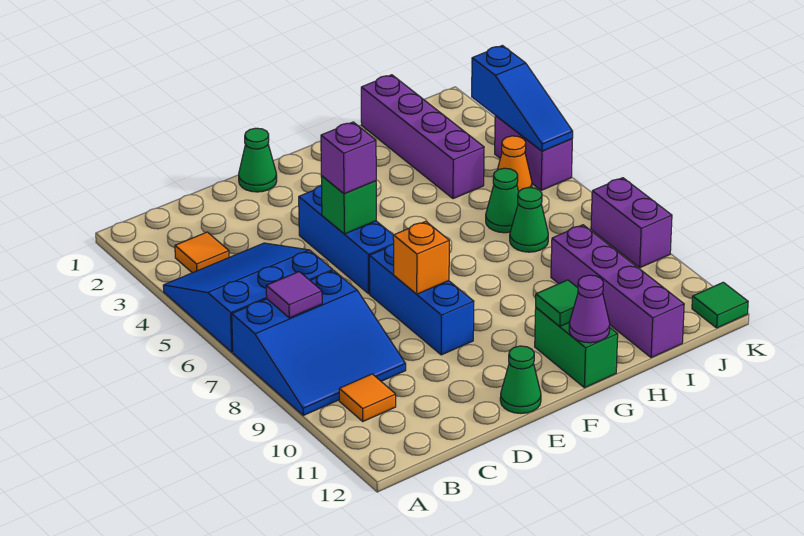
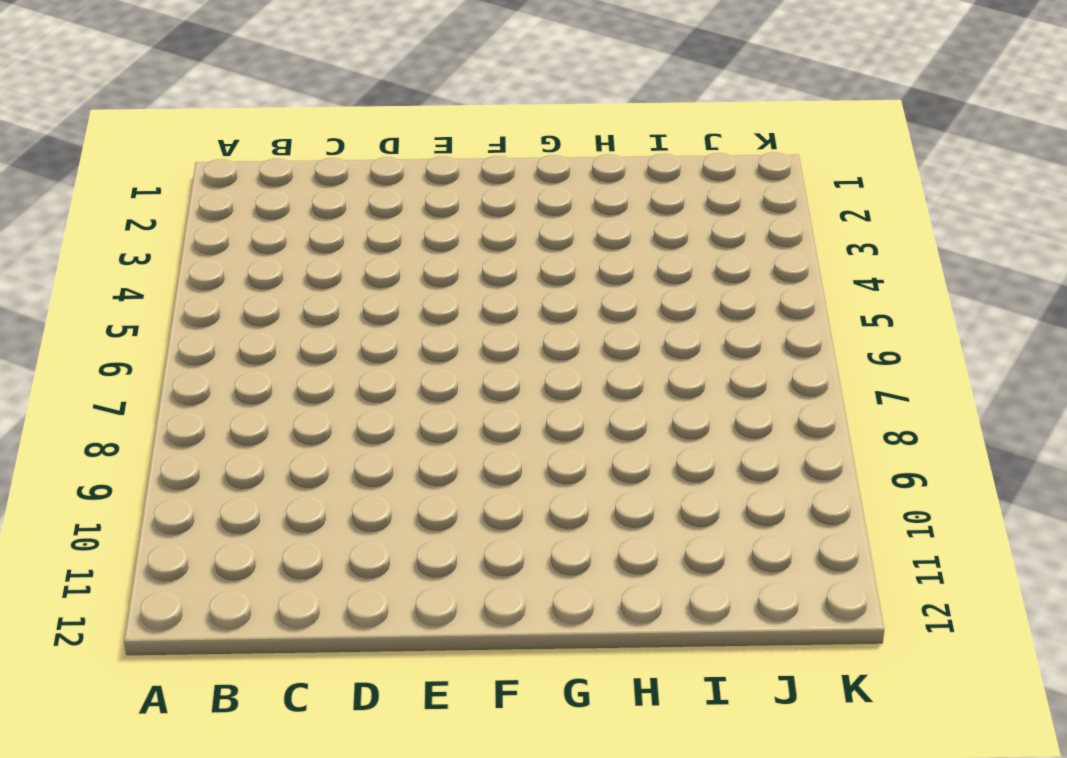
none -> blue 3x3 slope [163,243,333,352]
none -> blue 3x3 slope [232,271,406,415]
none -> orange 1x1 tile [175,232,229,273]

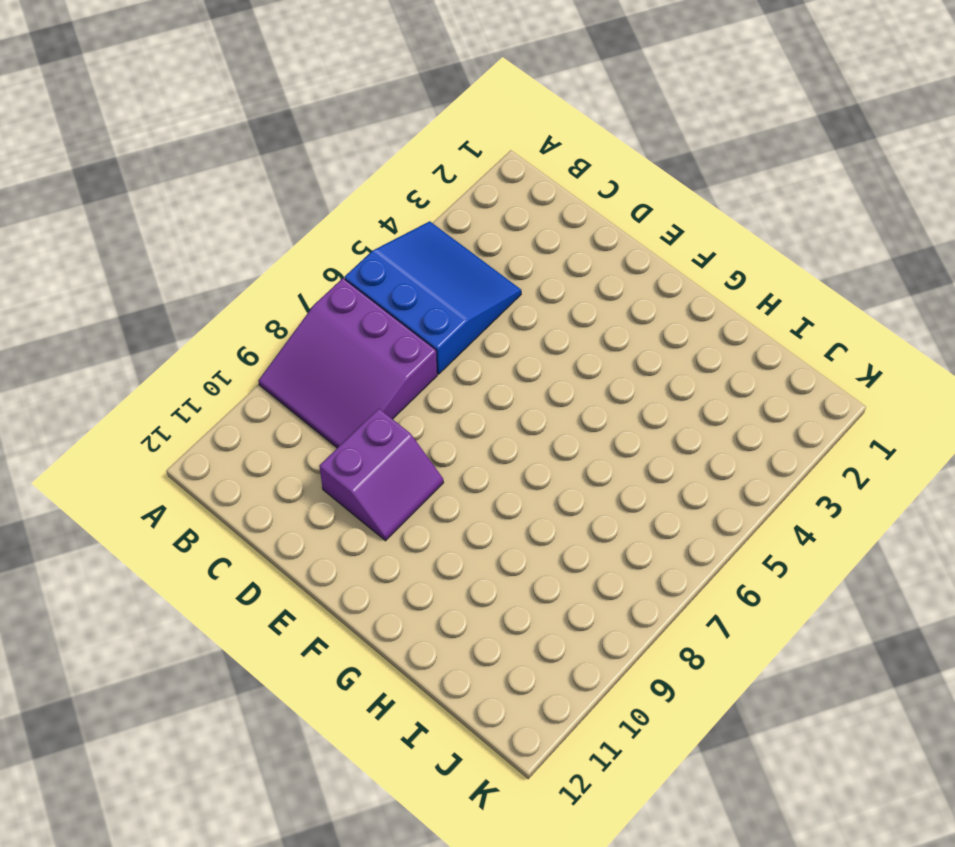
purple 3x3 slope [259,278,437,448] -> blue 3x3 slope [232,271,406,415]
purple 2x2 slope [319,409,444,541] -> blue 1x3 brick [369,244,474,355]
none -> orange 1x1 tile [175,232,229,273]
none -> orange 1x1 tile [339,374,396,421]
none -> green 1x1 cone [239,128,277,192]

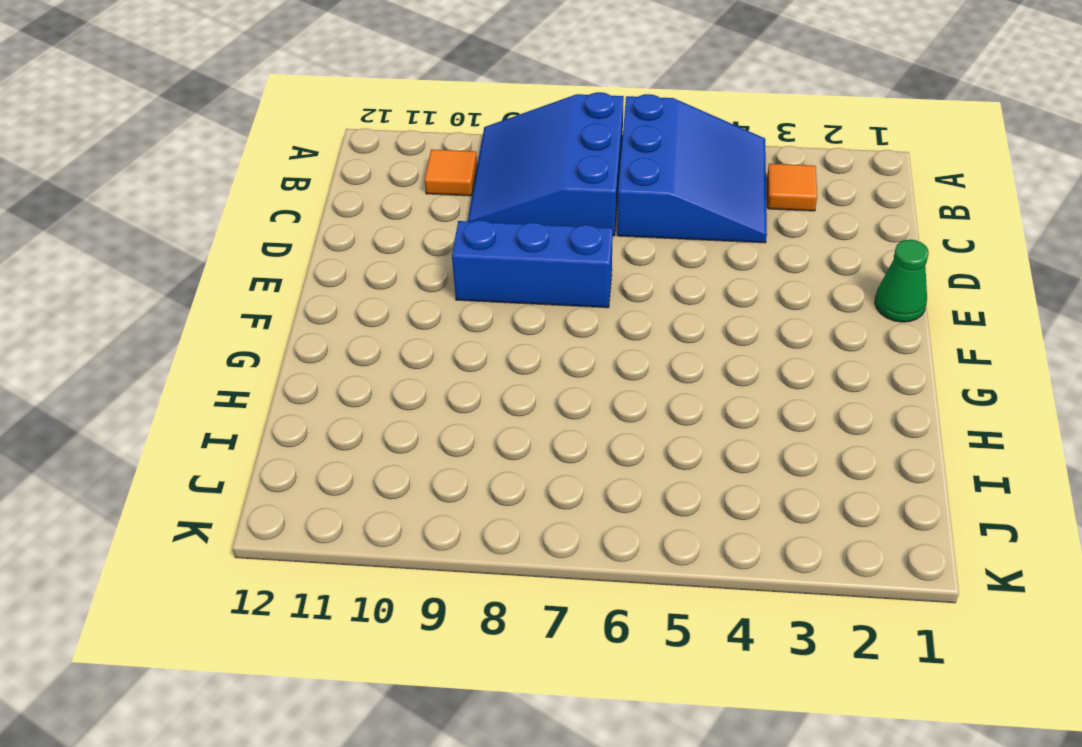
none -> blue 1x3 brick [299,186,394,294]
none -> green 1x1 cone [500,346,541,413]
none -> green 1x2 brick [535,308,618,388]

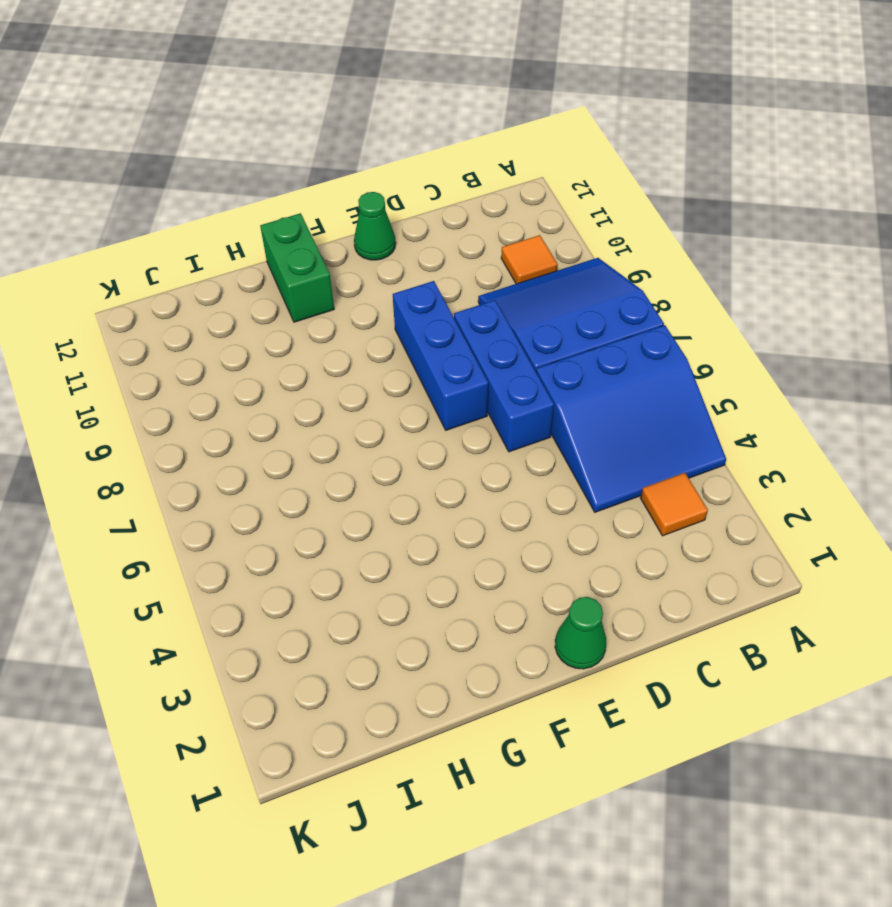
blue 1x3 brick [454,300,554,452] -> blue 1x3 brick moved to [299,186,394,294]
none -> purple 1x4 brick [361,75,484,199]
none -> green 1x1 cone [486,168,519,233]
none -> green 1x1 cone [510,188,548,252]

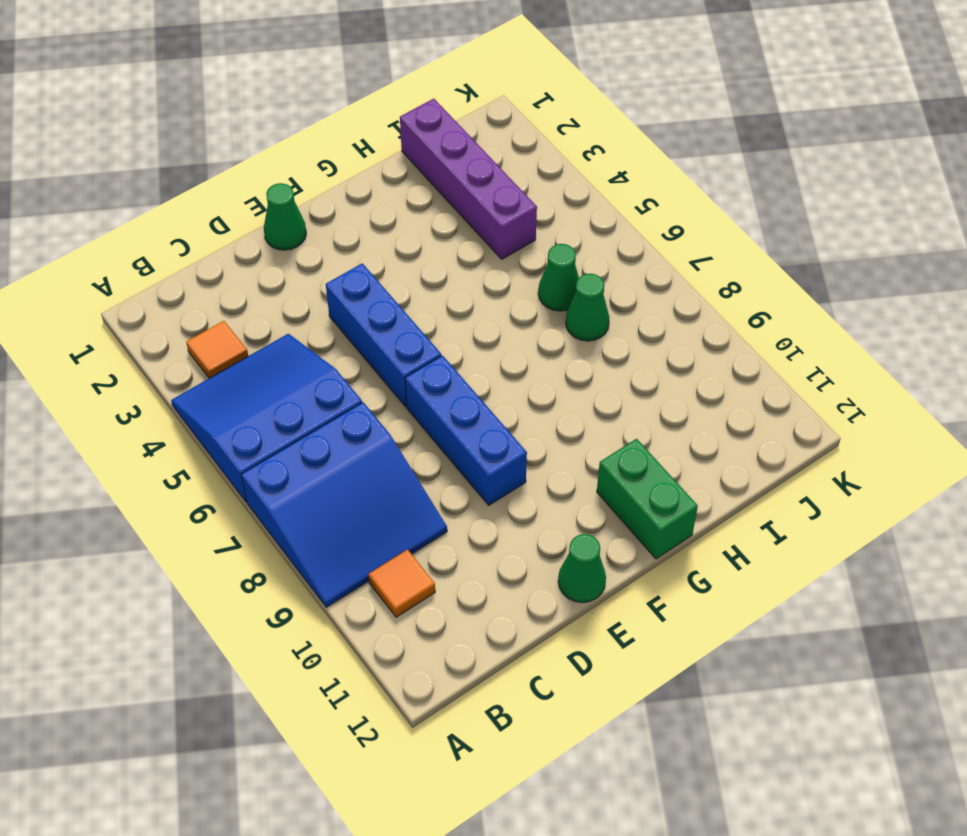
none -> purple 1x4 brick [551,225,684,358]
none -> orange 1x1 cone [497,136,532,191]
none -> purple 1x2 brick [495,116,572,190]

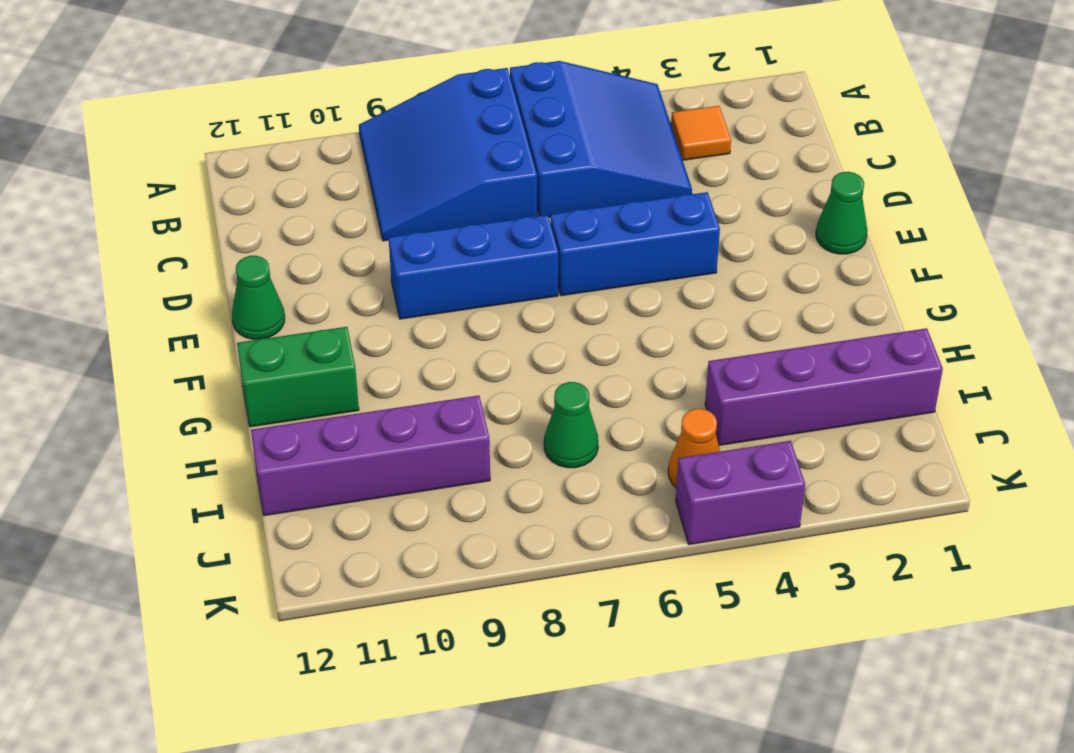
none -> orange 1x1 tile [339,374,396,421]
none -> green 1x1 cone [486,168,519,233]
none -> purple 1x2 brick [591,178,672,268]

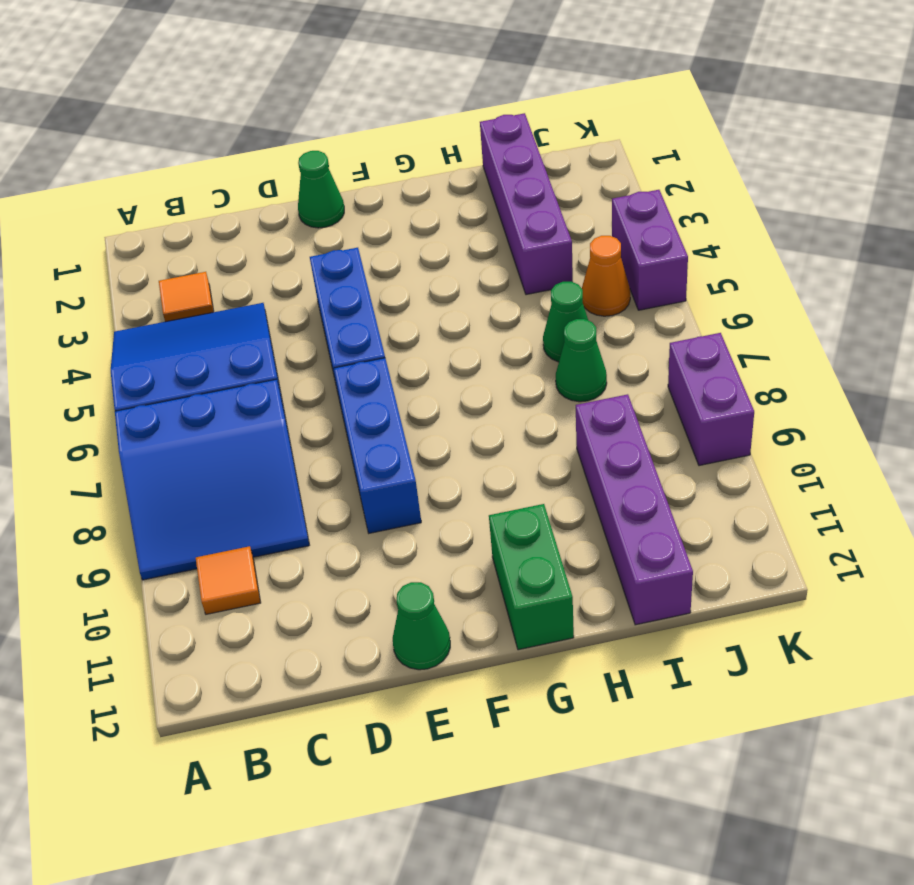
none -> green 1x1 tile [692,282,748,328]
none -> purple 1x1 tile [266,272,322,318]
none -> green 1x1 brick [321,176,376,234]

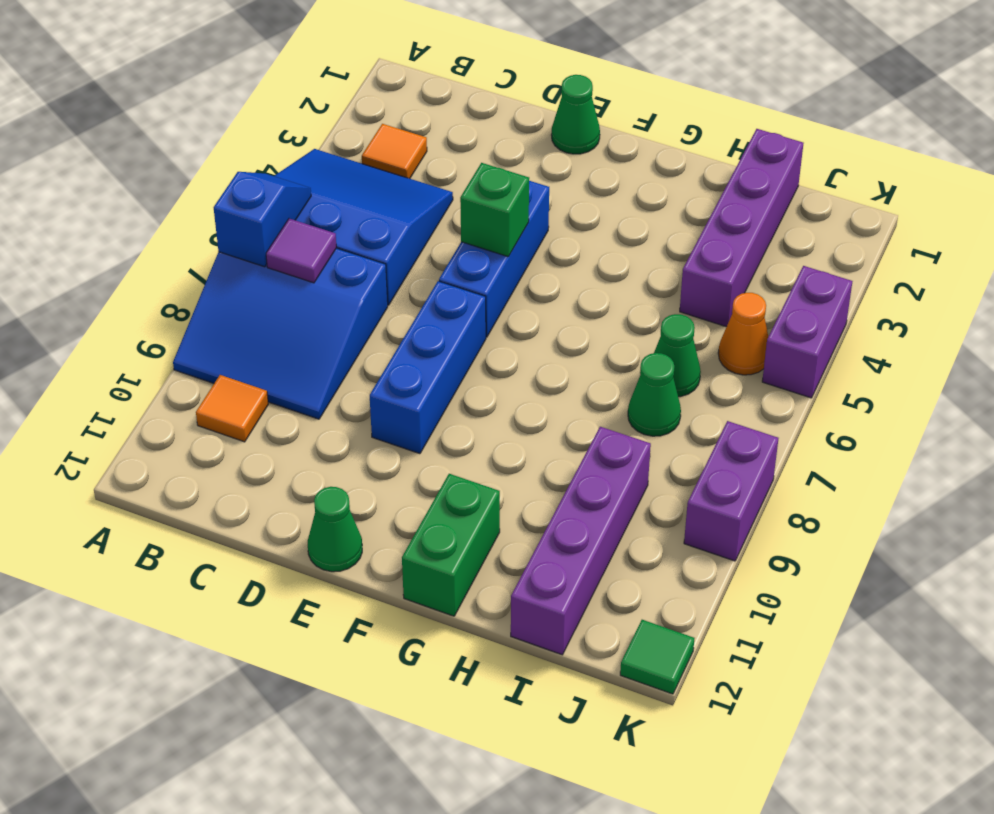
blue 1x2 slope [214,172,311,267] -> none
none -> orange 1x1 brick [393,221,449,294]
none -> green 1x1 tile [536,280,578,326]
none -> purple 1x1 cone [569,275,610,343]

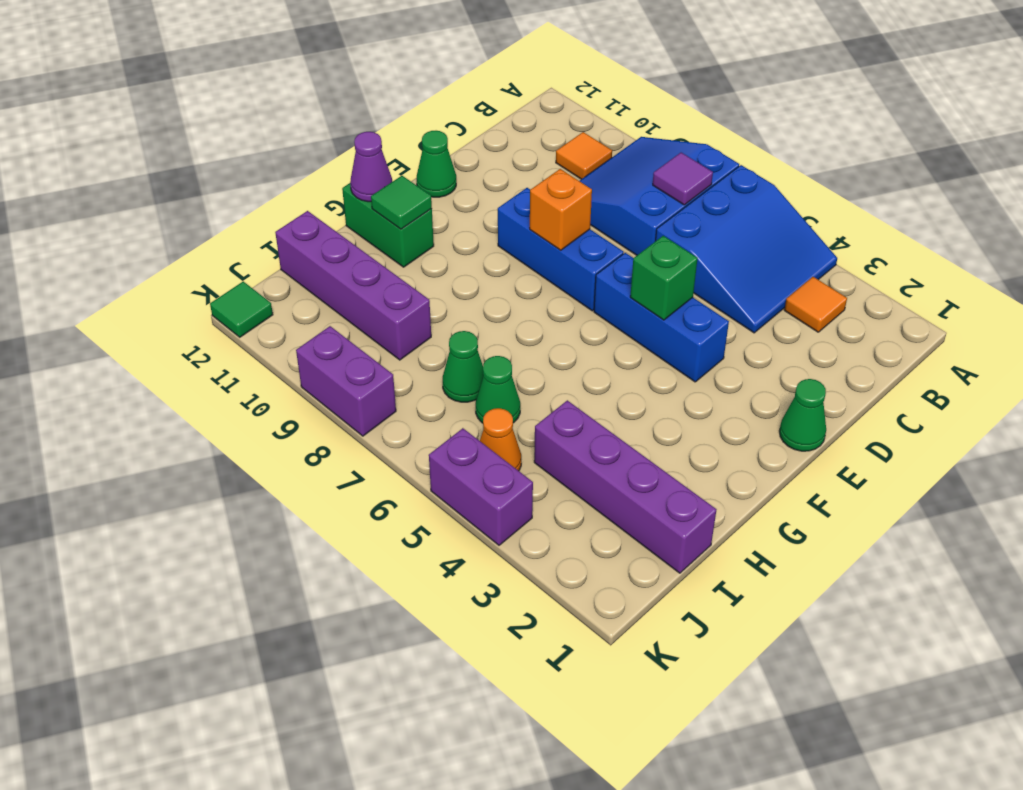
none -> blue 1x3 slope [472,46,573,151]
none -> purple 1x1 brick [321,122,376,194]

